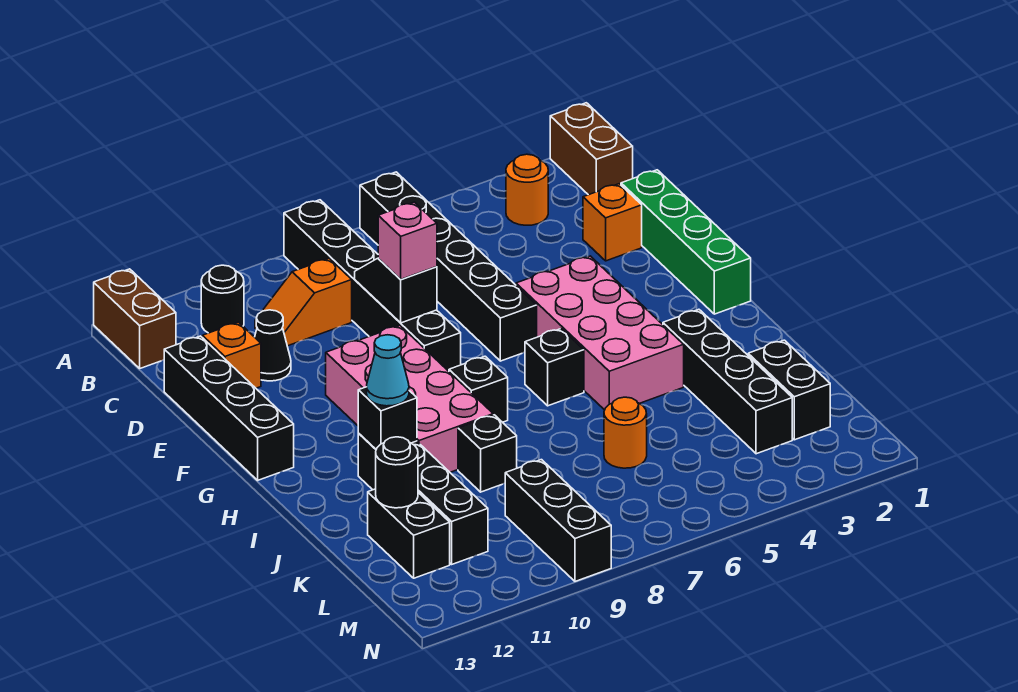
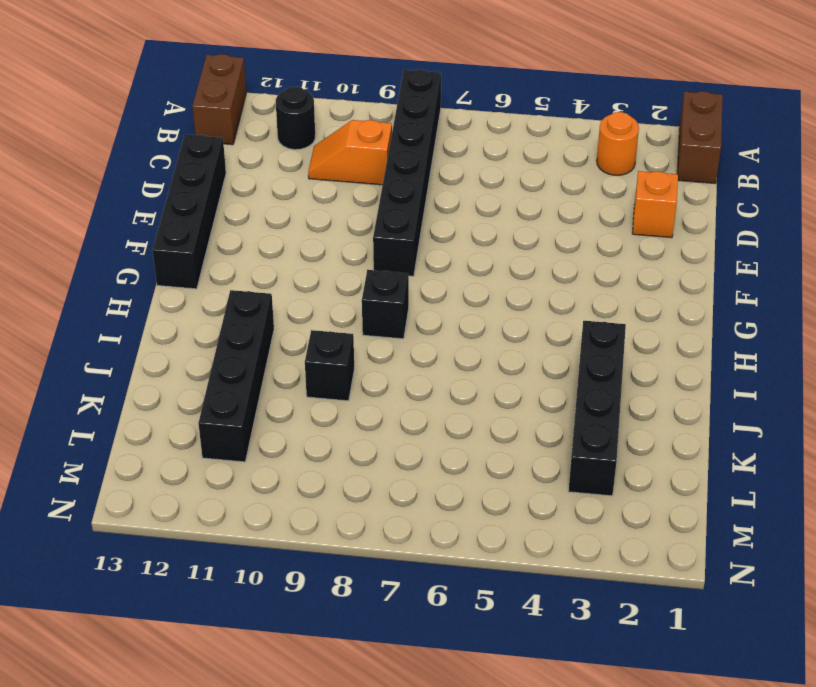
none -> black 1x6 brick [360,172,537,361]
none -> green 1x4 brick [621,170,751,314]
none -> black 1x1 cone [255,310,291,381]

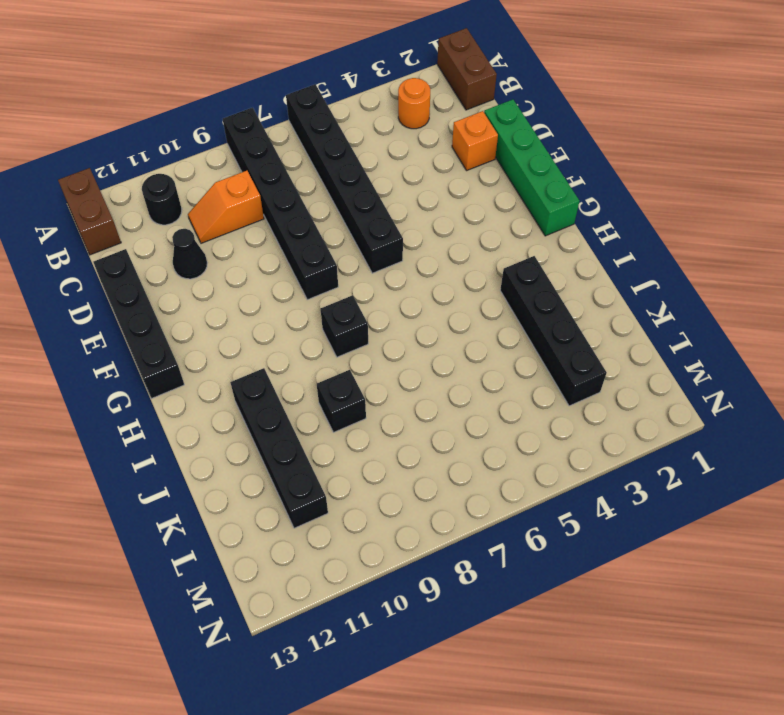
none -> orange 1x1 brick [202,322,261,388]
none -> pink 2x4 brick [516,256,684,410]
none -> pink 2x4 brick [326,325,493,472]

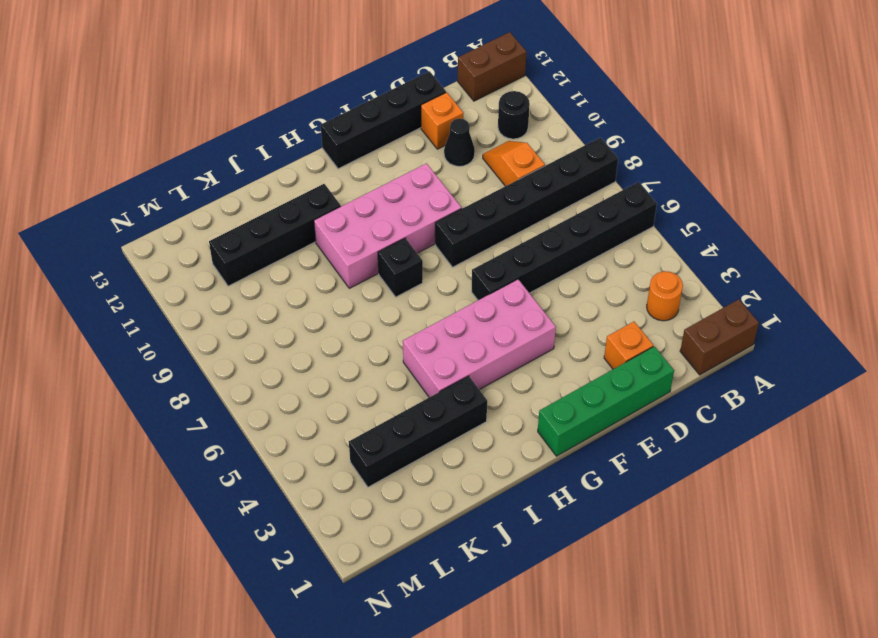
none -> black 1x1 brick [525,329,584,406]
none -> black 1x1 brick [458,415,517,492]
none -> black 1x2 brick [748,340,830,440]

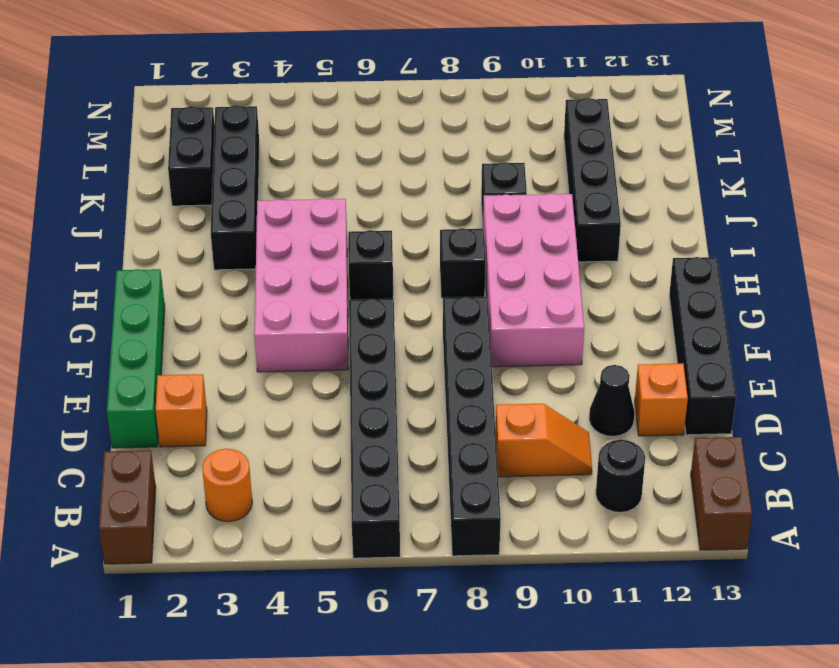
none -> orange 1x1 round brick [604,397,647,468]
none -> black 1x2 brick [368,489,450,578]
none -> black 1x3 brick [505,460,611,581]

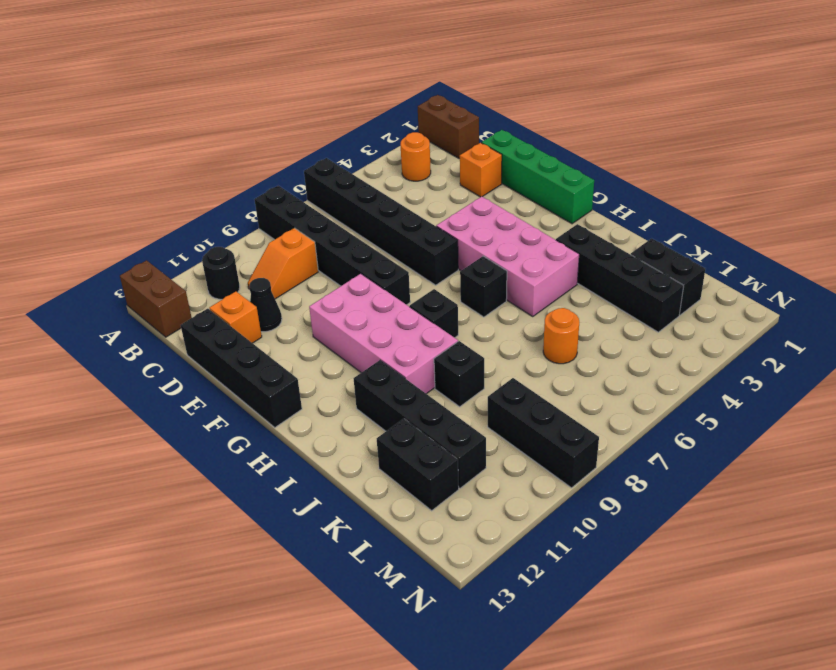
none -> black 1x2 slope [355,258,437,323]
none -> black 1x1 brick [358,387,417,449]
none -> black 1x1 round brick [376,437,418,508]

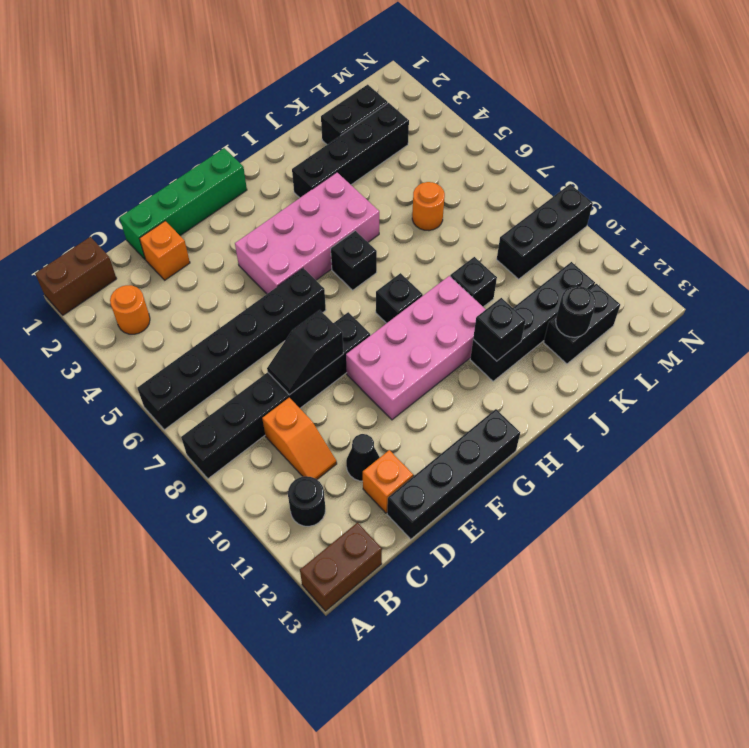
none -> pink 1x1 brick [378,202,437,279]
none -> cyan 1x1 cone [367,335,409,406]

